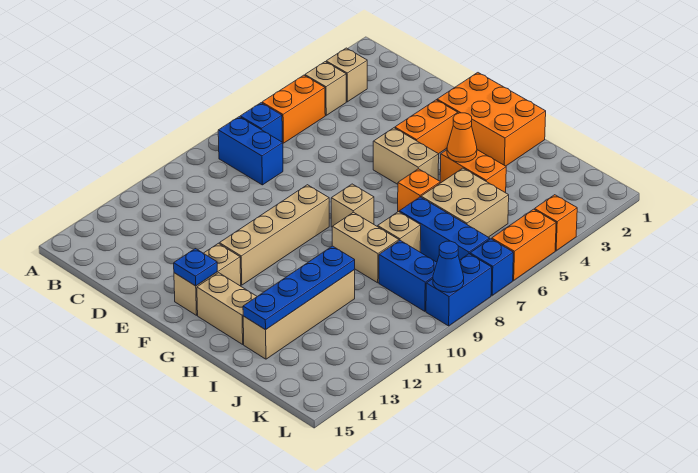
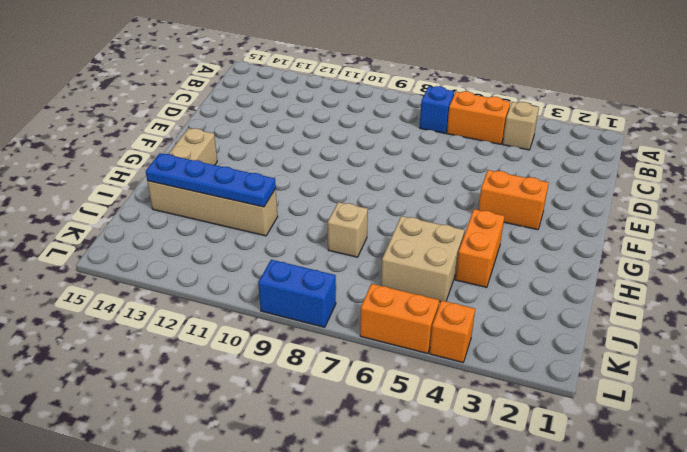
none -> tan 1x1 brick [326,48,367,102]
none -> blue 1x2 brick [218,117,283,185]
none -> orange 2x3 brick [437,73,546,166]

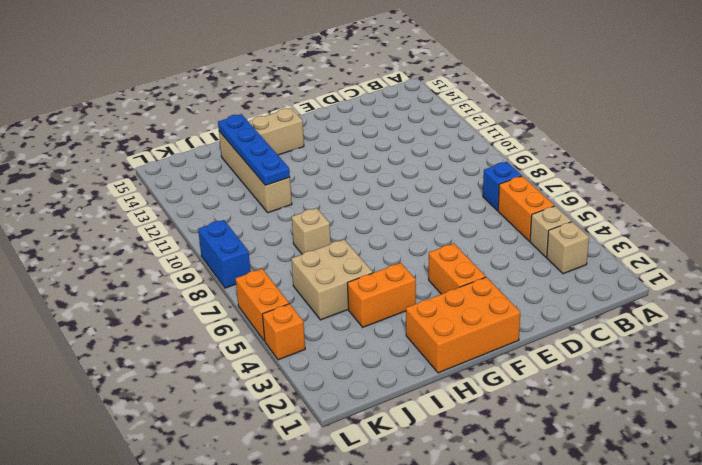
none -> blue 1x2 brick [218,117,283,185]
none -> tan 1x2 brick [373,128,439,184]
none -> tan 1x4 brick [219,185,329,285]

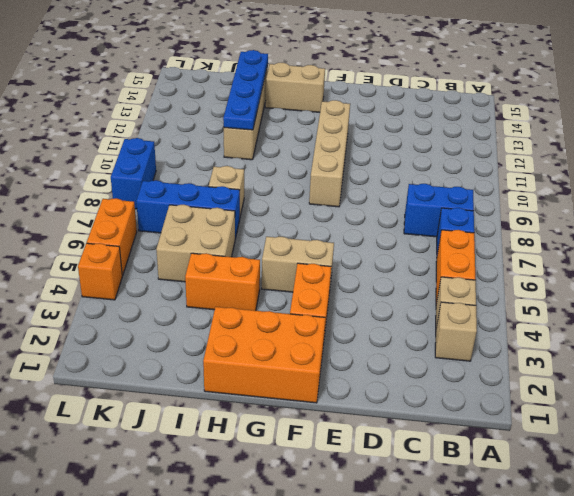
none -> tan 1x2 brick [174,243,241,315]
none -> tan 1x1 brick [331,184,374,227]
none -> orange 1x1 brick [398,169,440,212]

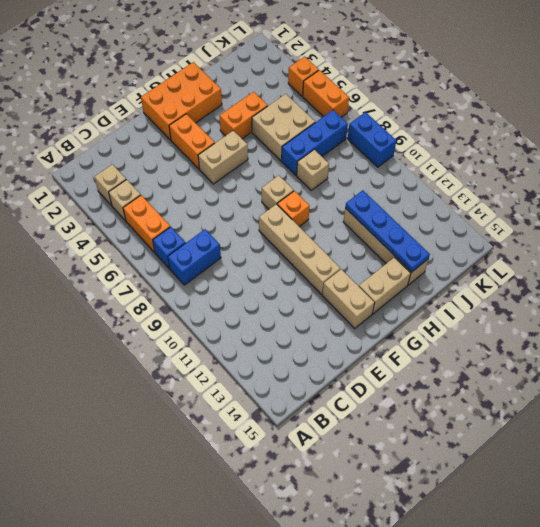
orange 1x1 brick [277,191,310,227] -> orange 1x1 brick moved to [398,169,440,212]
none -> tan 1x2 brick [332,212,399,283]
none -> blue 1x2 brick [379,241,437,311]
none -> blue 1x1 brick [470,239,513,295]

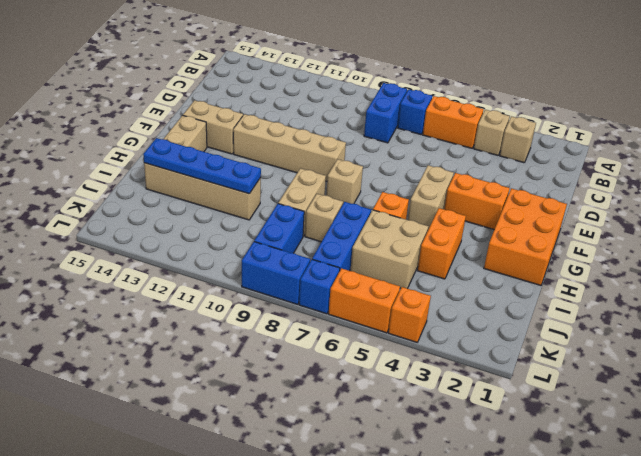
none -> blue 1x1 plate [174,249,217,286]
none -> orange 1x1 cone [447,113,477,162]
none -> blue 1x1 cone [433,241,464,292]

